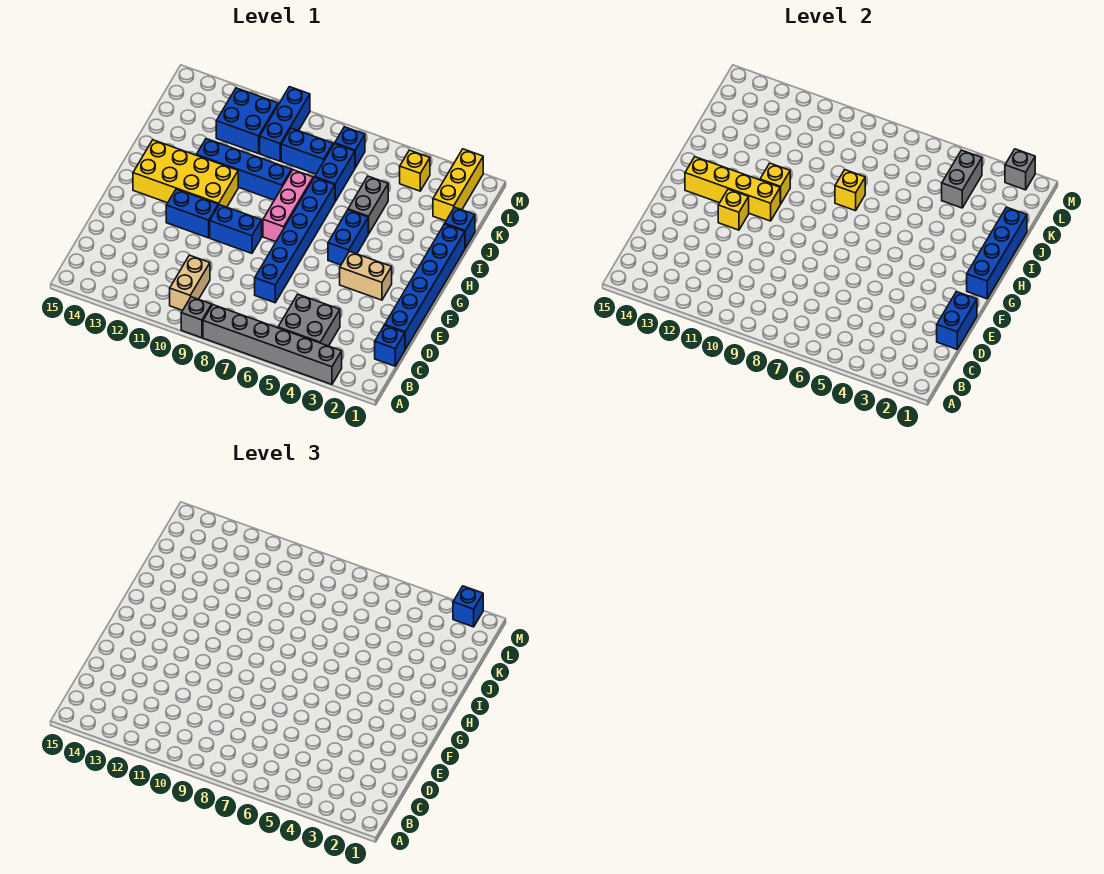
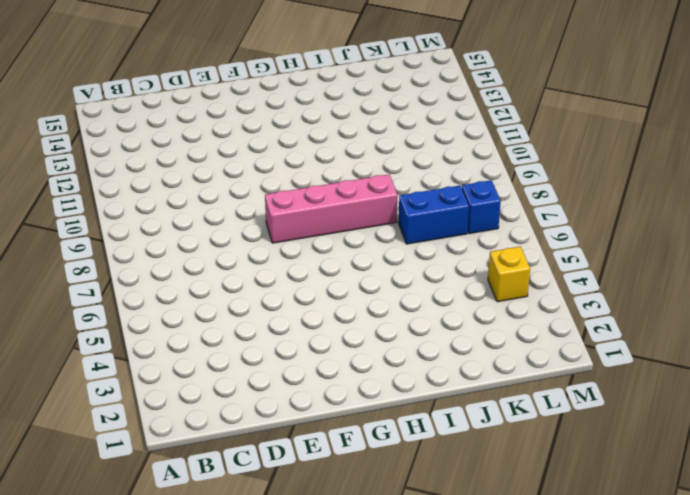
pink 1x4 brick [265,174,397,243] -> pink 1x3 brick [263,170,313,242]
none -> grey 1x6 brick [203,305,342,384]
none -> grey 1x1 brick [181,297,212,338]
none -> grey 2x2 brick [278,294,340,346]
none -> tan 1x2 brick [170,255,210,310]

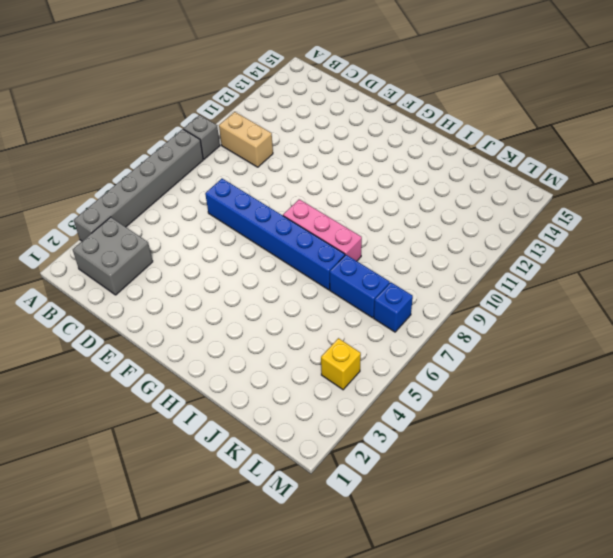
grey 2x2 brick [73,217,153,295] -> grey 2x2 brick moved to [278,294,340,346]
none -> blue 1x1 brick [375,325,405,366]
none -> blue 1x6 brick [385,224,465,349]
none -> tan 1x2 brick [340,251,392,300]
none -> blue 1x2 brick [210,205,262,253]

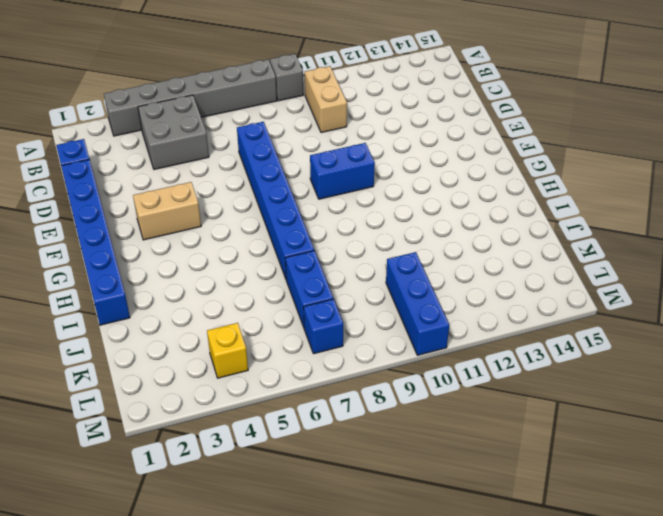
none -> blue 1x2 brick [166,189,218,238]
none -> blue 1x2 brick [328,210,368,265]
none -> pink 1x3 brick [263,170,313,242]
none -> yellow 2x4 brick [133,140,238,207]

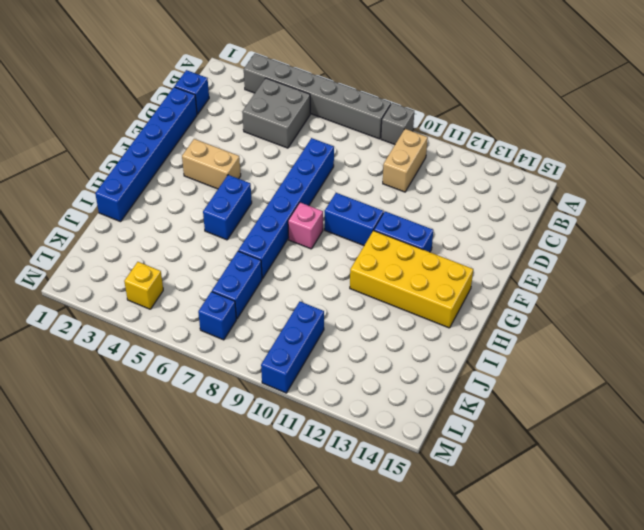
pink 1x1 brick [288,203,323,249] -> pink 1x3 brick [263,170,313,242]
none -> grey 1x2 brick [348,176,388,234]
none -> blue 1x4 brick [197,139,292,200]
none -> blue 1x1 brick [445,207,475,248]
none -> yellow 1x3 brick [433,149,483,221]

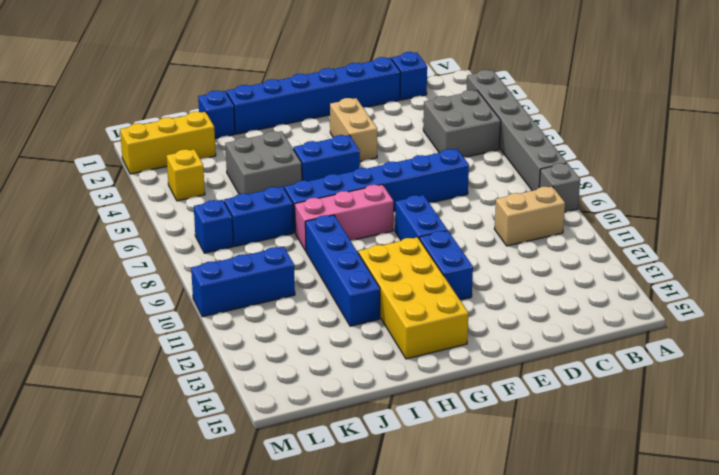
grey 2x2 brick [225,131,302,194] -> grey 1x2 brick [348,176,388,234]
none -> blue 1x2 brick [281,128,333,174]
none -> blue 2x2 brick [216,88,278,154]
none -> blue 1x2 brick [937,292,977,349]
none -> yellow 1x1 brick [718,189,749,230]

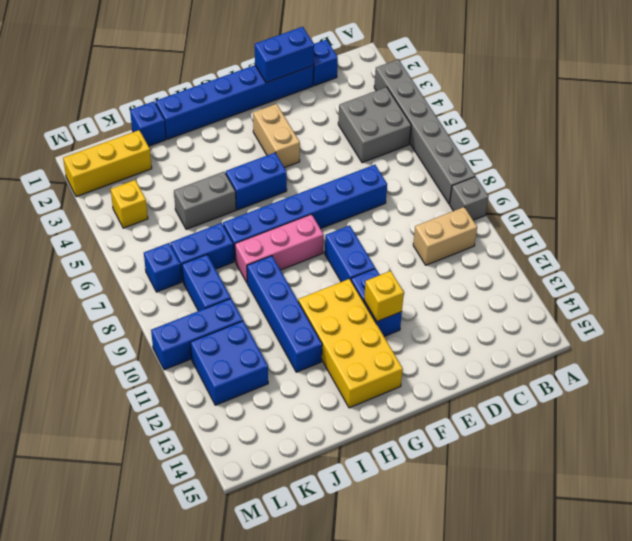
none -> blue 1x4 brick [967,207,1027,299]
none -> yellow 1x4 brick [685,157,780,221]
none -> yellow 1x1 brick [760,163,790,204]
none -> yellow 1x1 brick [835,170,865,211]

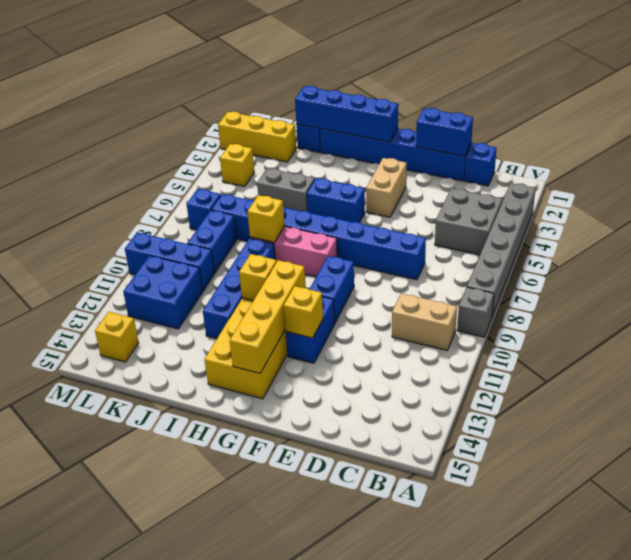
yellow 1x1 brick [95,312,139,362] -> none
none -> grey 1x2 brick [942,150,982,208]
none -> grey 1x1 brick [1005,149,1035,190]
none -> blue 1x1 brick [453,586,483,627]

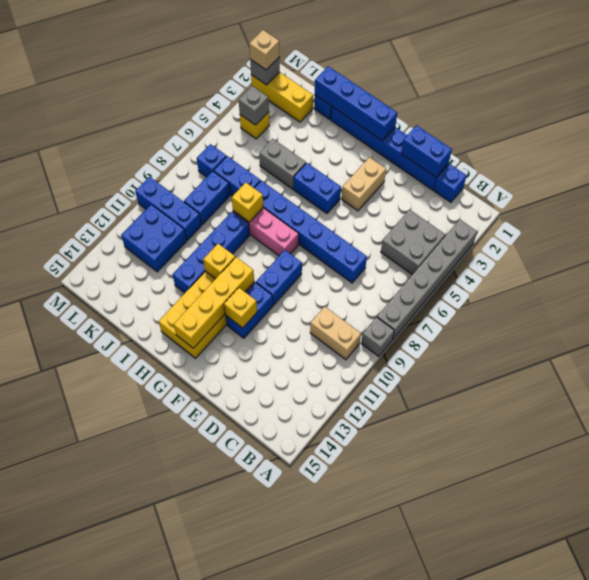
grey 1x1 brick [239,86,269,125] -> grey 1x2 brick [942,150,982,208]
tan 1x1 brick [249,30,280,70] -> blue 1x1 brick [453,586,483,627]

